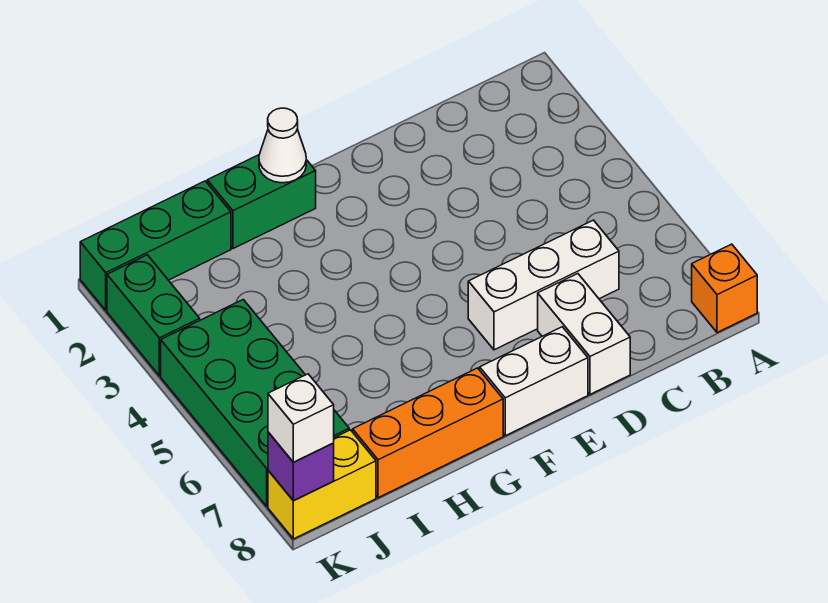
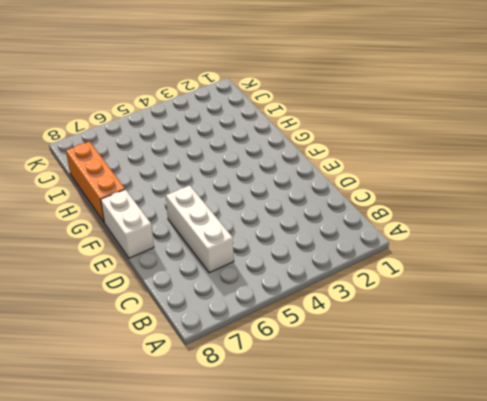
none -> orange 1x1 brick [692,244,757,333]
none -> white 1x2 brick [538,274,630,394]
none -> green 1x2 brick [207,155,316,249]

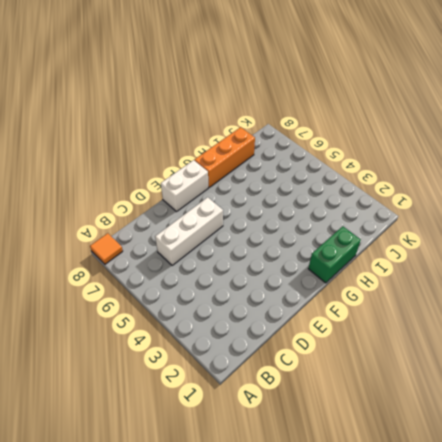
orange 1x1 tile [90,233,123,264] -> orange 1x1 brick [692,244,757,333]
none -> white 1x2 brick [538,274,630,394]
none -> green 1x3 brick [80,181,231,310]
none -> green 2x4 brick [161,300,349,506]

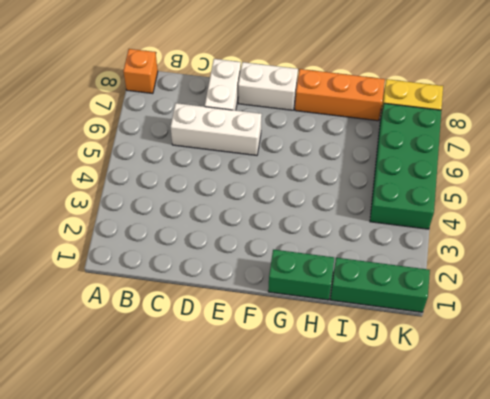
none -> green 1x2 brick [107,255,200,376]
none -> white 1x1 cone [259,108,306,183]
none -> purple 1x1 brick [268,432,334,501]

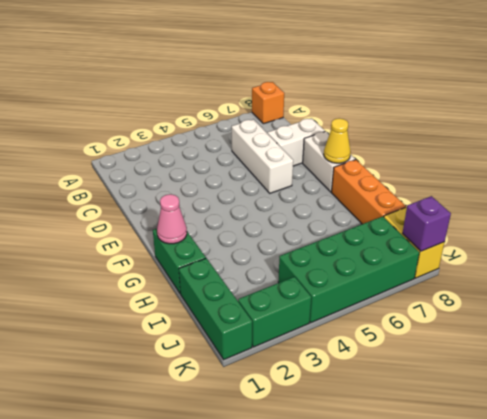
yellow 1x1 cone [324,118,351,163] -> none
pink 1x1 cone [157,194,187,244] -> white 1x1 cone [259,108,306,183]
none -> white 1x1 brick [268,374,334,462]

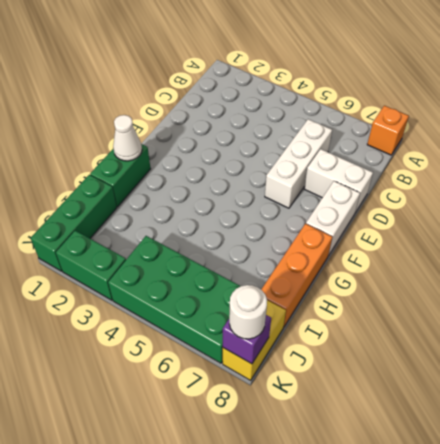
white 1x1 round brick [229,285,267,339] -> white 1x1 brick [268,374,334,462]

